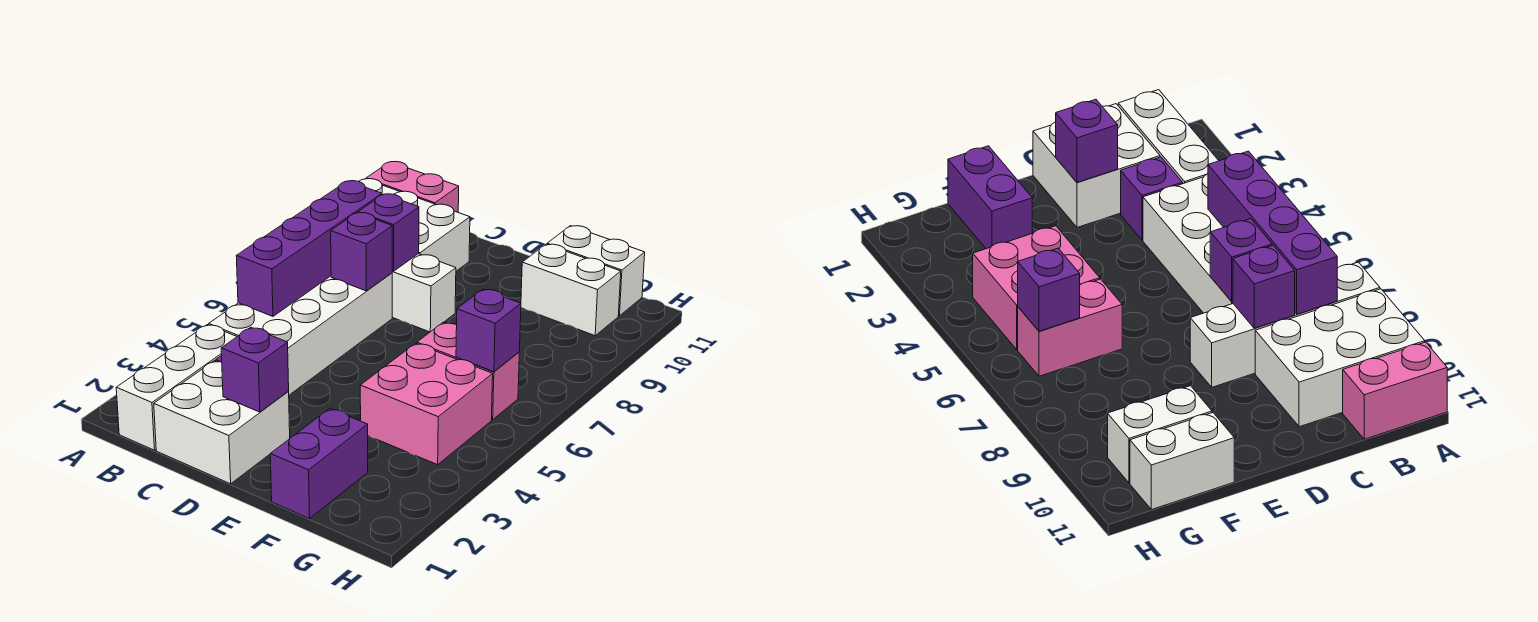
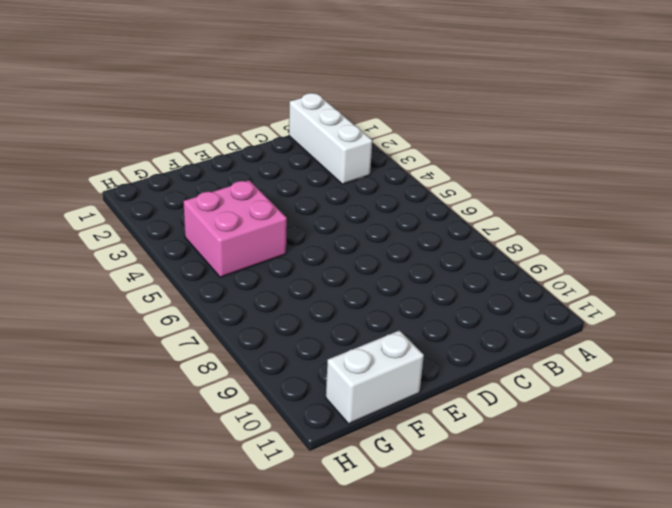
none -> white 1x4 brick [392,254,456,332]
none -> white 2x3 brick [359,179,470,271]
none -> pink 1x2 brick [366,161,459,212]

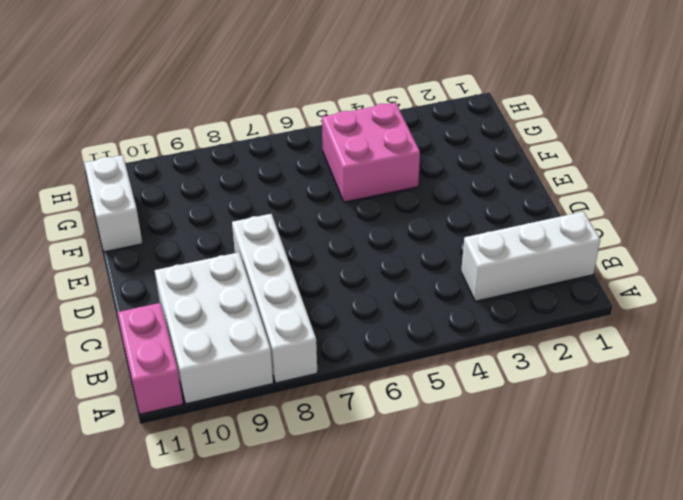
none -> white 2x4 brick [209,273,392,395]
none -> white 2x2 brick [154,361,290,484]
none -> purple 1x1 brick [1121,157,1183,240]

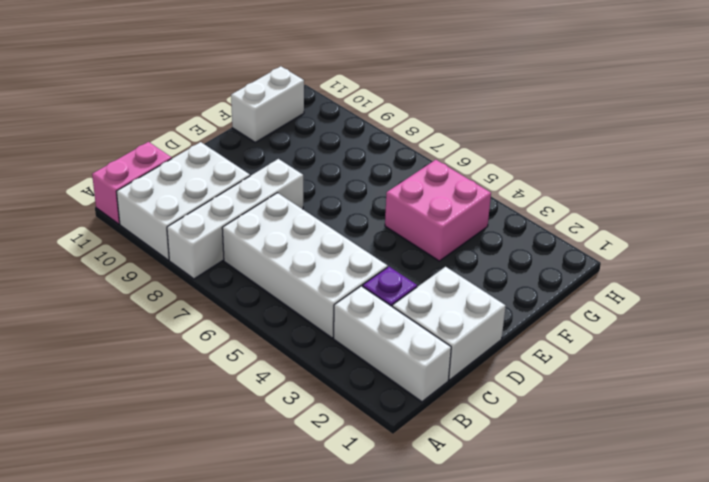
none -> purple 1x2 brick [270,409,368,519]
none -> pink 1x2 brick [417,323,519,420]
none -> white 1x2 brick [521,244,621,336]

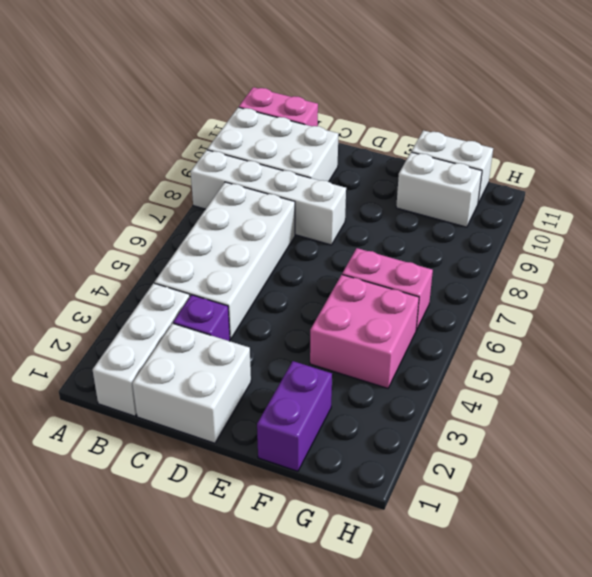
none -> purple 1x4 brick [236,181,382,316]
none -> purple 1x1 brick [331,213,392,291]
none -> purple 1x1 brick [358,194,419,271]

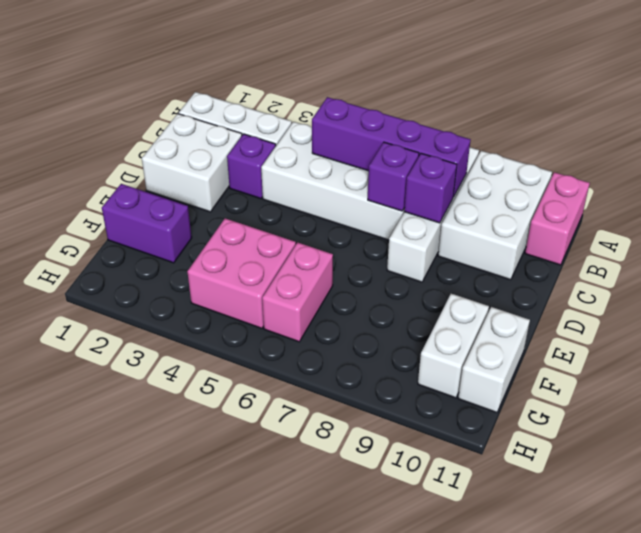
none -> purple 1x1 brick [221,327,289,412]
none -> purple 1x1 brick [456,289,521,372]

